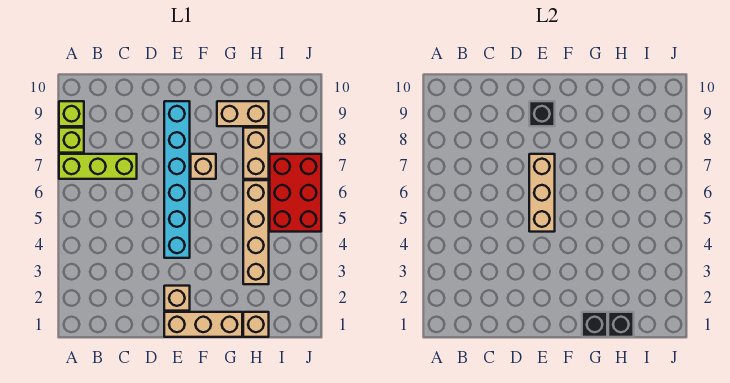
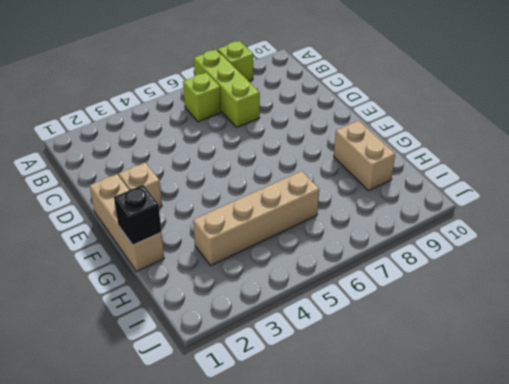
lime 1x1 brick [183,73,221,122] -> lime 1x1 brick moved to [59,101,84,126]
none -> cyan 1x6 brick [164,101,190,258]
none -> tan 1x1 brick [191,154,216,179]
none -> tan 1x1 brick [243,312,269,337]

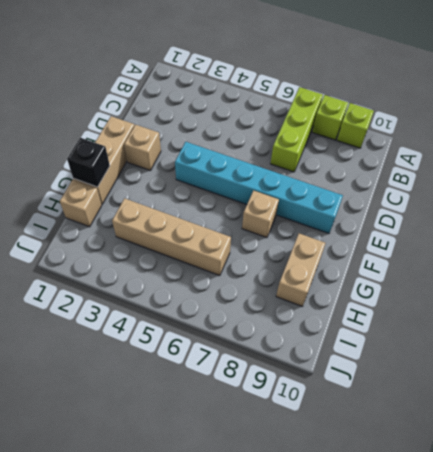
none -> tan 1x2 brick [243,128,269,179]
none -> red 2x3 brick [270,154,321,232]
none -> tan 1x3 brick [529,154,555,232]

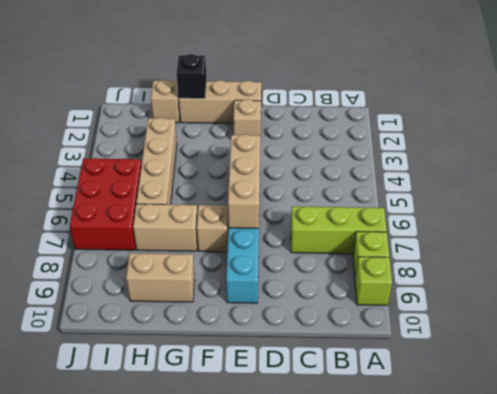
tan 1x2 brick [133,204,198,251] -> tan 1x2 brick turned to [243,128,269,179]
none -> black 1x1 brick [529,101,555,126]
none -> black 1x1 brick [608,312,634,337]

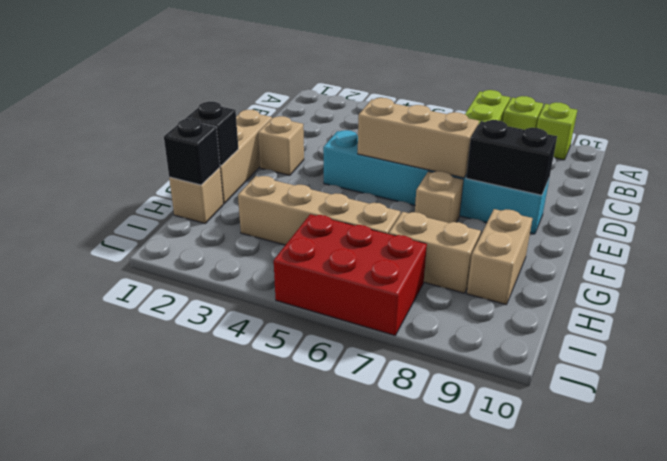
black 1x2 brick [466,120,557,195] -> black 1x1 brick [529,101,555,126]

